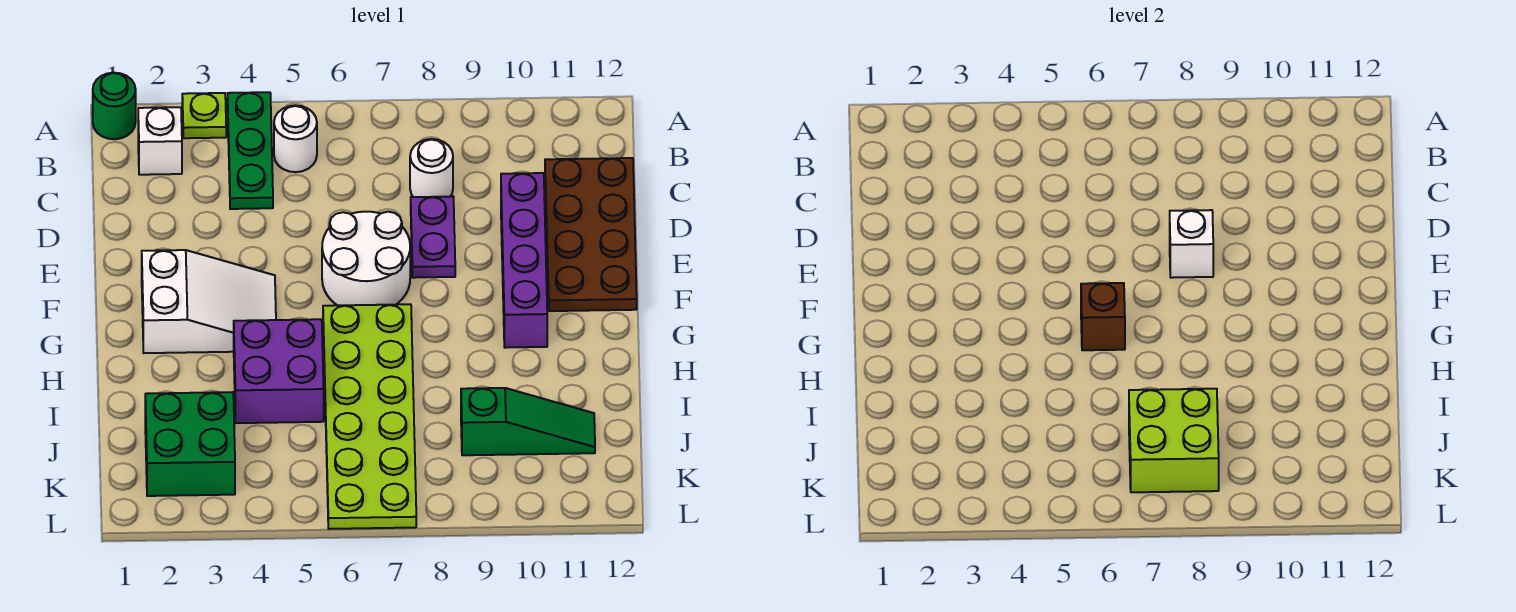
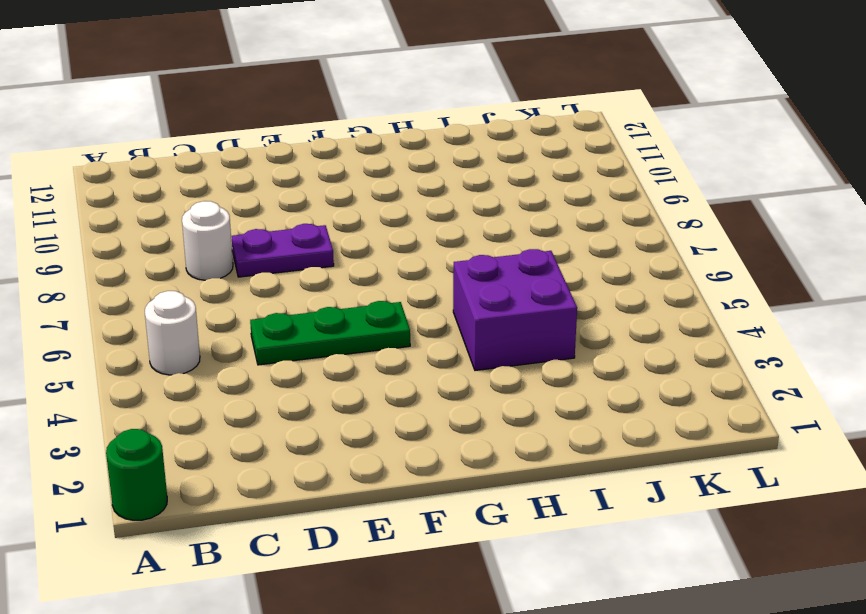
green 1x3 plate [250,301,410,365] -> green 1x3 plate moved to [228,92,273,209]
none -> lime 1x1 plate [182,93,226,138]
none -> white 1x1 brick [138,107,182,175]
none -> brown 2x4 plate [545,158,637,311]

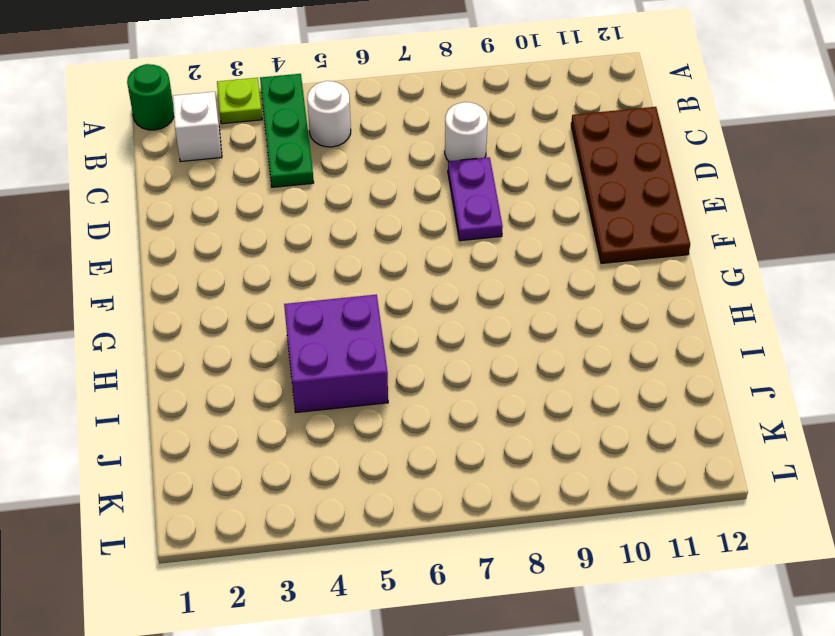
none -> purple 1x4 brick [501,173,547,348]
none -> white 2x2 round brick [322,212,410,305]
none -> white 2x3 slope [142,250,276,353]

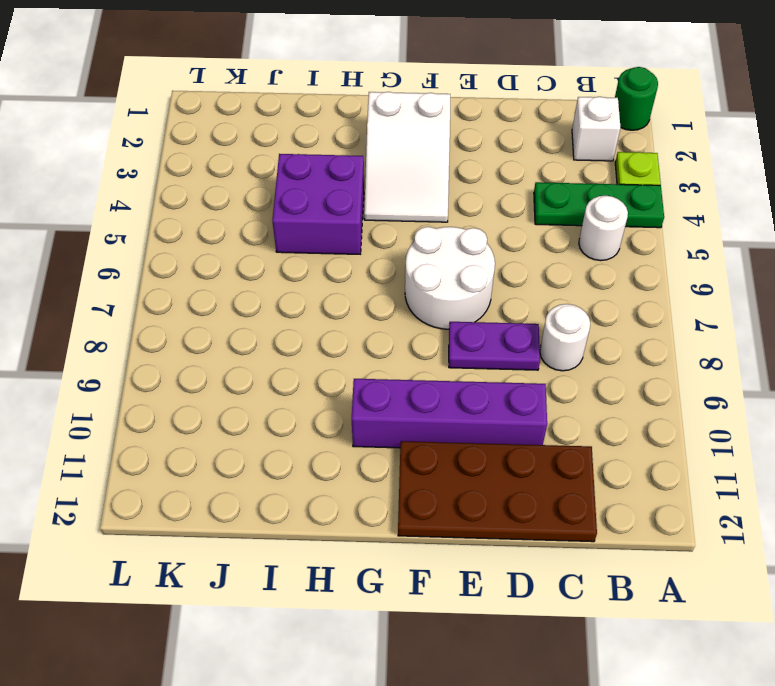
none -> lime 2x6 plate [323,304,416,529]
none -> green 2x2 brick [145,392,235,496]
none -> green 1x3 slope [461,388,595,455]

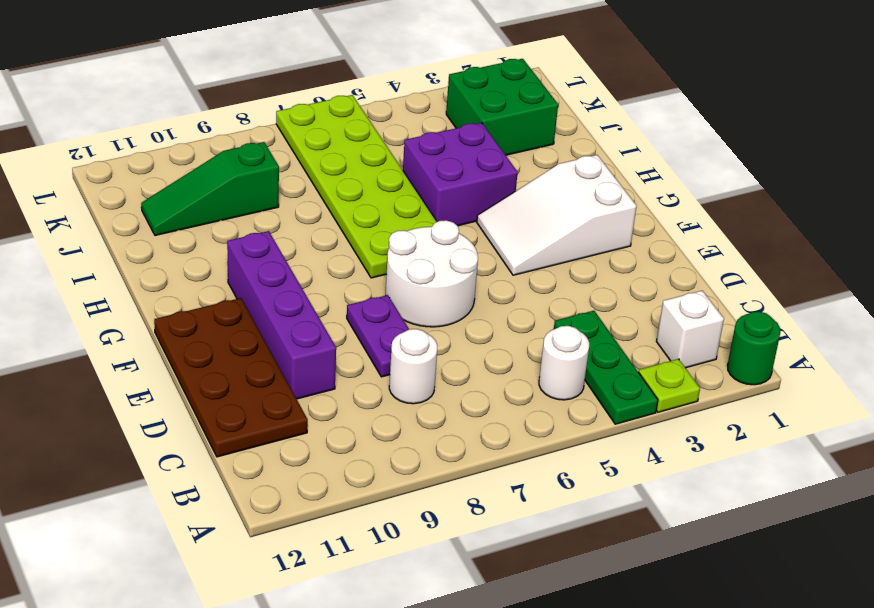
none -> white 1x1 brick [1170,210,1213,278]
none -> brown 1x1 brick [1081,283,1125,350]
none -> lime 2x2 brick [1129,389,1219,492]

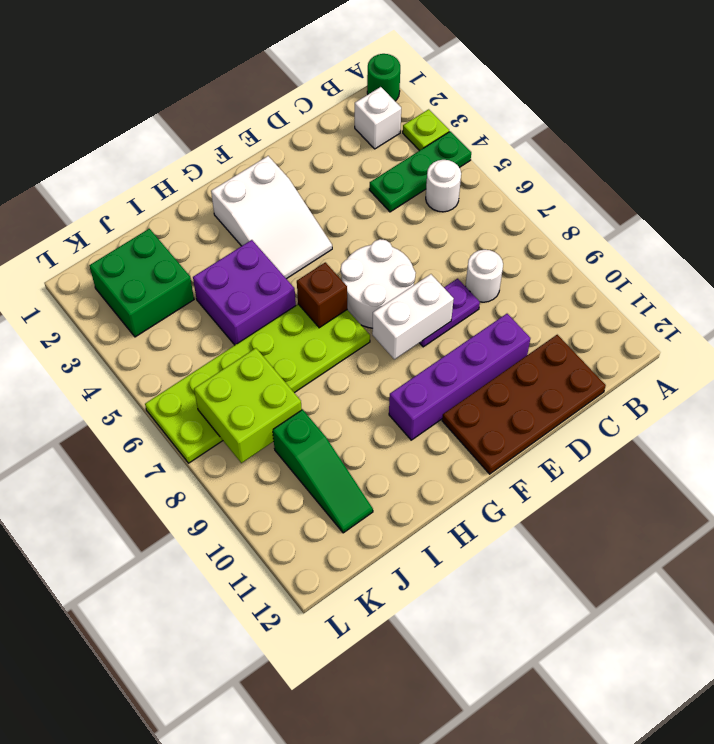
white 1x2 brick [372,274,454,359] -> white 1x1 brick [1170,210,1213,278]

